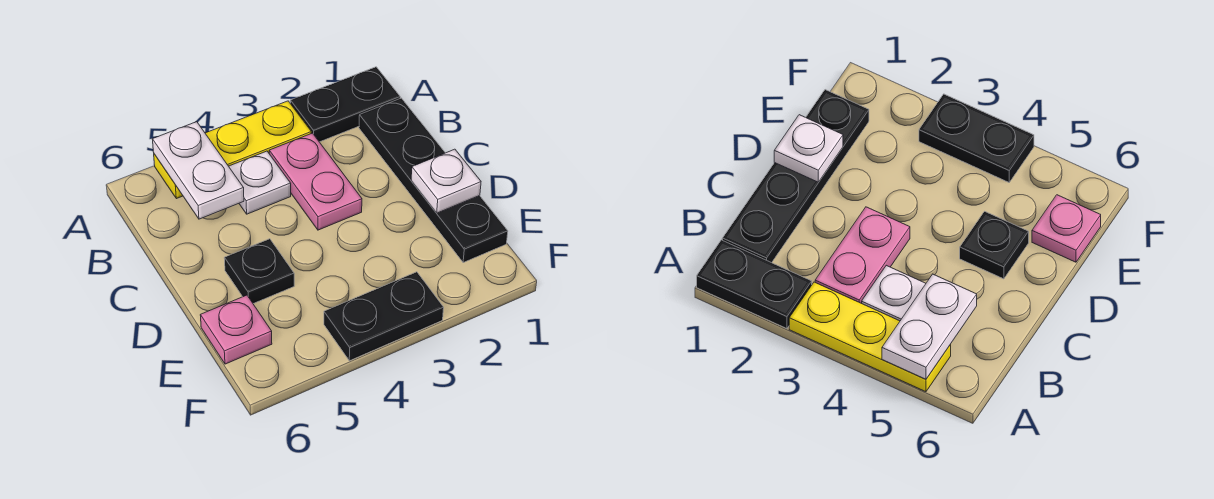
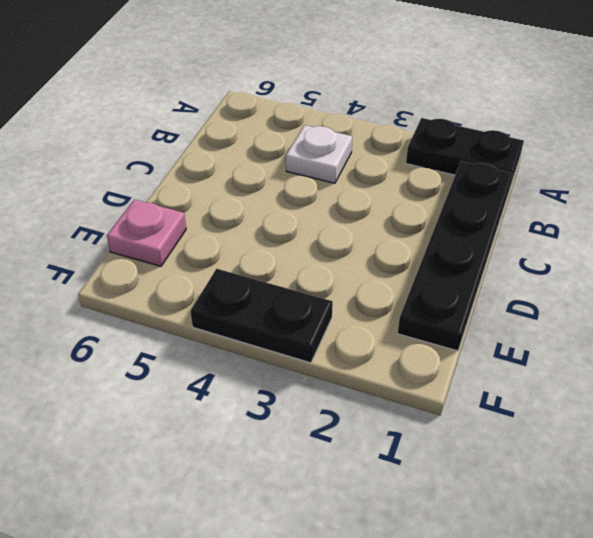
none -> yellow 1x3 plate [154,101,311,199]
none -> pink 1x2 plate [269,133,362,230]

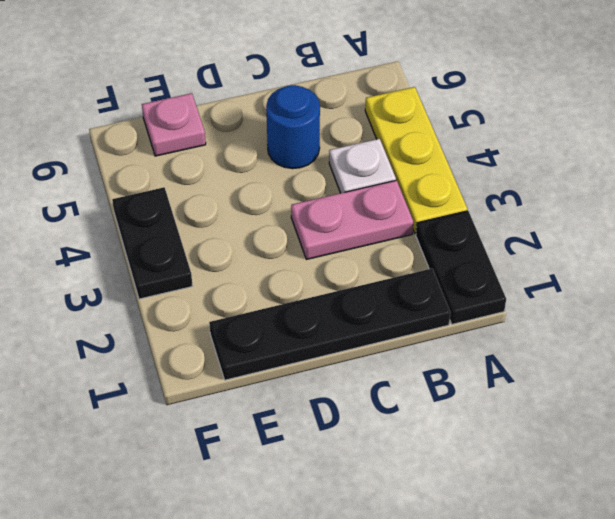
blue 1x1 round brick [266,85,320,169] -> none
none -> black 1x1 plate [224,239,294,304]
none -> white 1x2 plate [152,122,244,219]

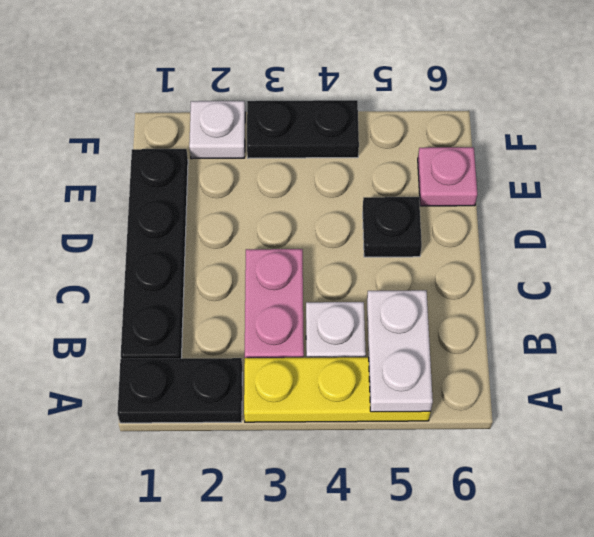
white 1x1 plate [189,101,245,159] -> white 1x1 plate moved to [411,149,481,213]

